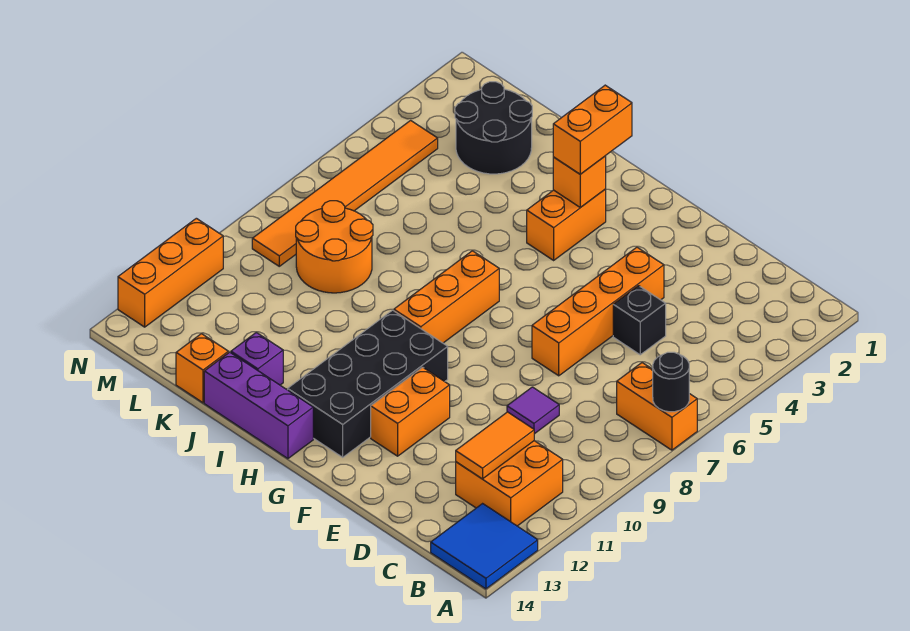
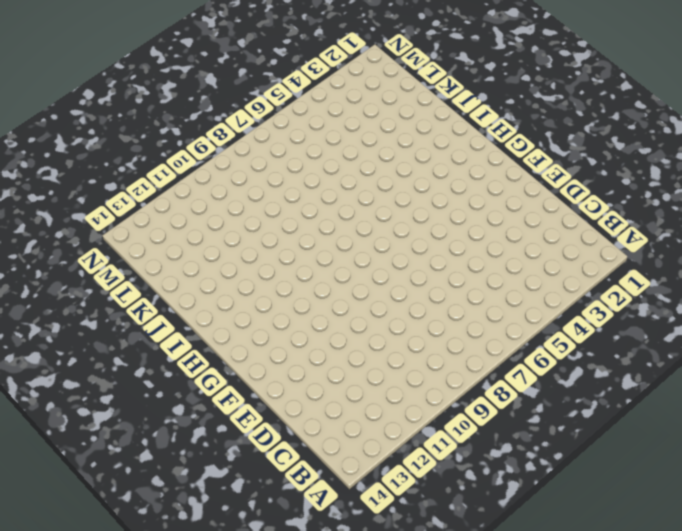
none -> orange 1x2 brick [617,363,697,450]
none -> blue 2x2 tile [431,504,538,589]
none -> orange 2x2 brick [456,441,563,526]

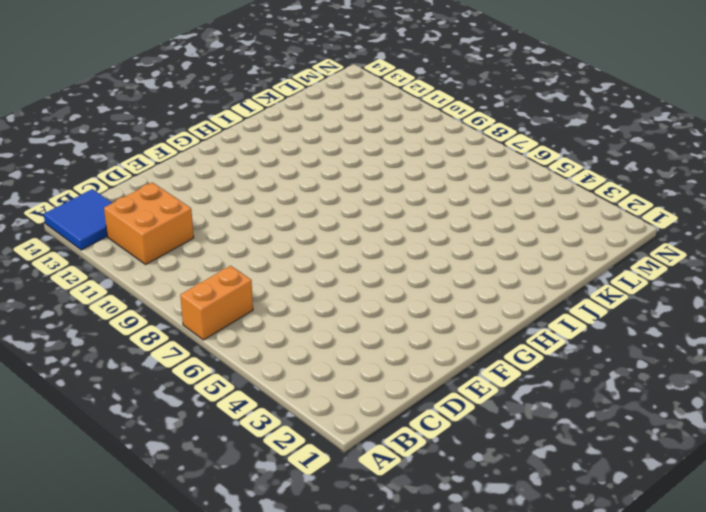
none -> black 1x1 brick [613,286,666,355]
none -> purple 1x1 tile [507,387,559,434]
none -> orange 1x4 brick [532,247,664,376]

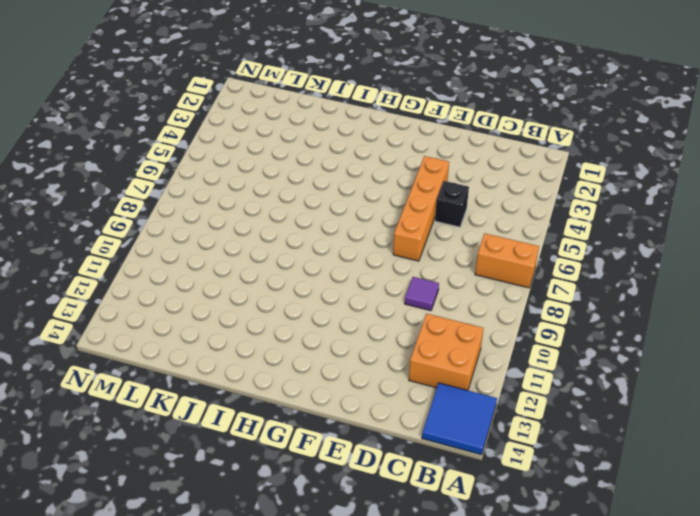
none -> orange 1x2 brick [371,367,450,456]
none -> black 2x4 brick [288,310,448,457]
none -> orange 1x2 brick [527,189,606,260]

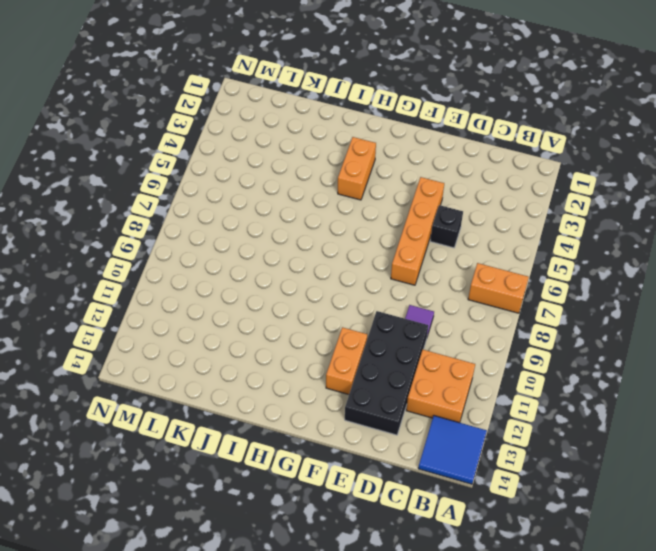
black 2x4 brick [345,311,428,435] -> black 2x4 brick moved to [288,310,448,457]
none -> orange 1x3 brick [394,251,499,343]
none -> purple 1x3 brick [204,352,313,459]
none -> purple 1x1 brick [231,332,283,385]

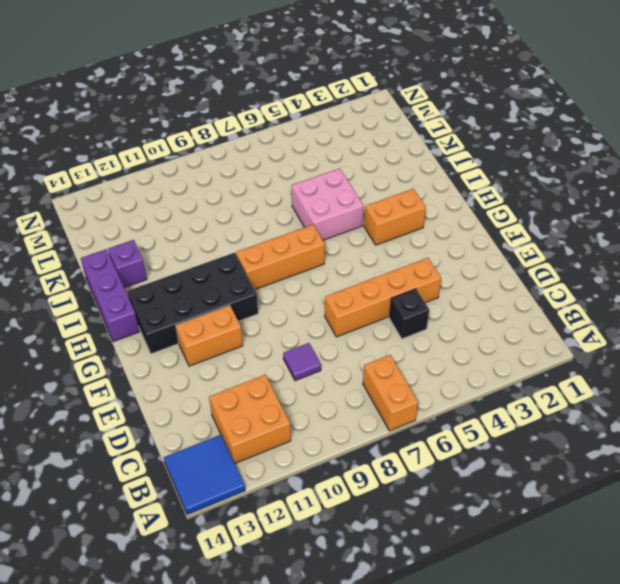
pink 2x2 brick [292,168,363,240] -> none
none -> black 2x2 round brick [455,82,532,174]
none -> orange 2x2 round brick [296,201,373,293]
none -> orange 1x1 brick [176,334,228,403]

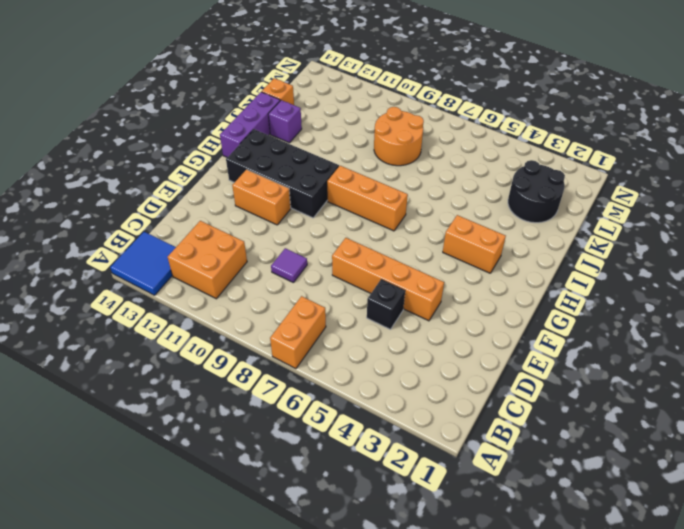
none -> orange 1x6 tile [252,120,438,266]
none -> orange 1x3 brick [118,218,223,327]
none -> black 1x1 round brick [653,352,689,412]

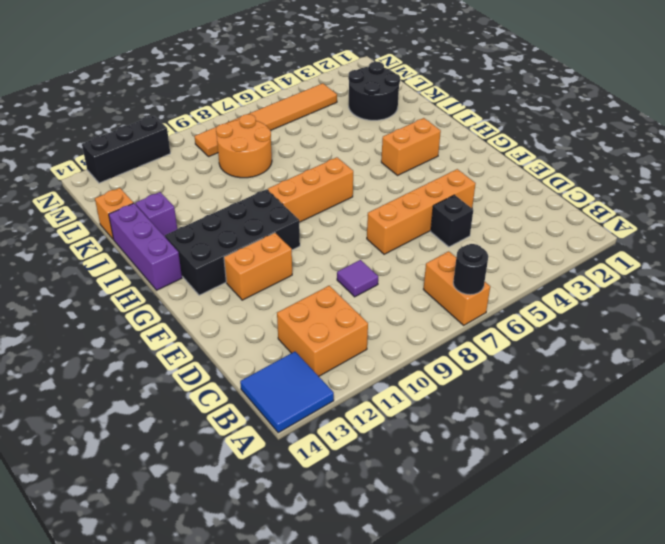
black 1x3 brick [82,116,170,183] -> orange 1x3 brick [118,218,223,327]
none -> orange 1x2 tile [456,412,534,479]
none -> orange 1x1 brick [553,156,606,207]
none -> orange 1x2 brick [553,85,632,174]

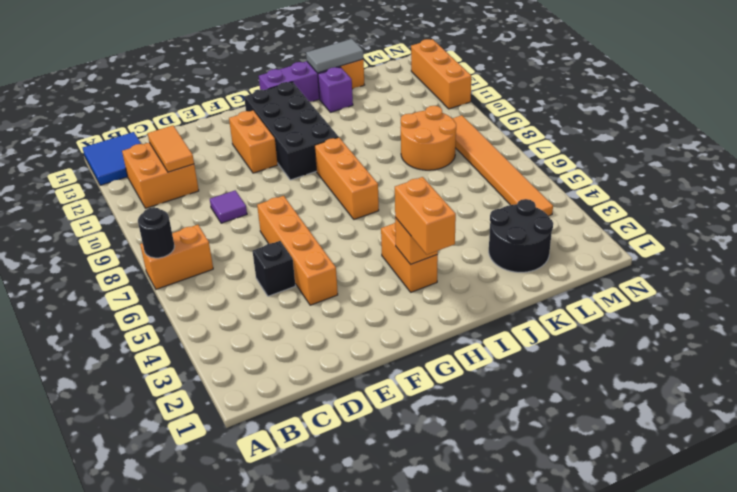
grey 1x2 tile [306,39,363,73] -> none

